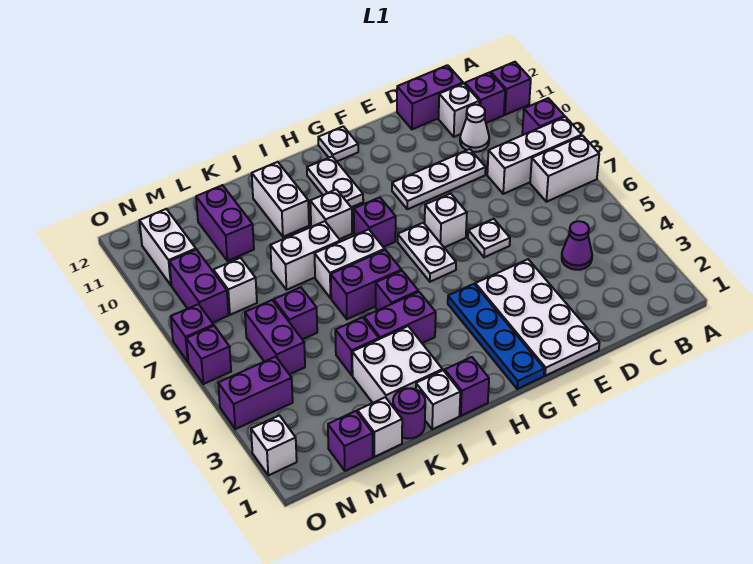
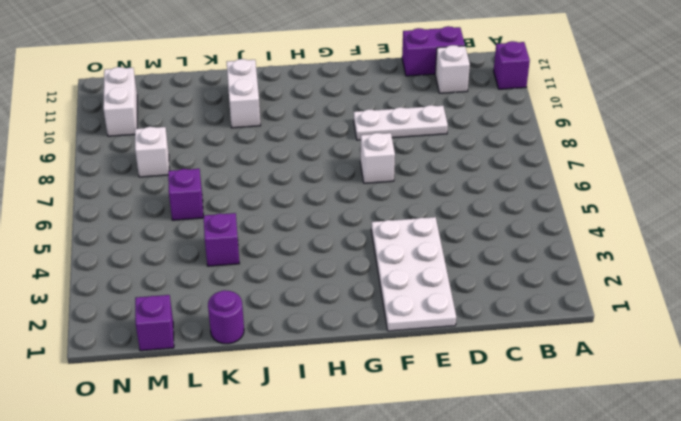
none -> white 1x2 brick [530,136,599,202]
none -> white 1x3 brick [487,117,582,194]
none -> purple 1x1 brick [522,98,565,135]
none -> purple 1x1 brick [465,72,505,123]

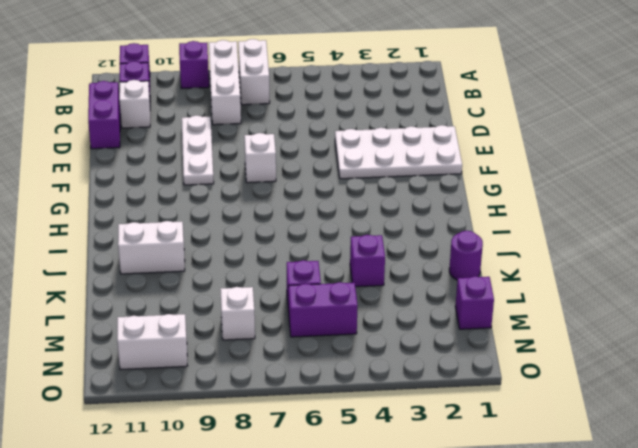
none -> purple 1x1 cone [562,221,592,270]
none -> white 1x1 cone [460,105,489,152]
none -> white 1x1 plate [468,219,510,257]
none -> blue 1x4 plate [448,284,544,389]

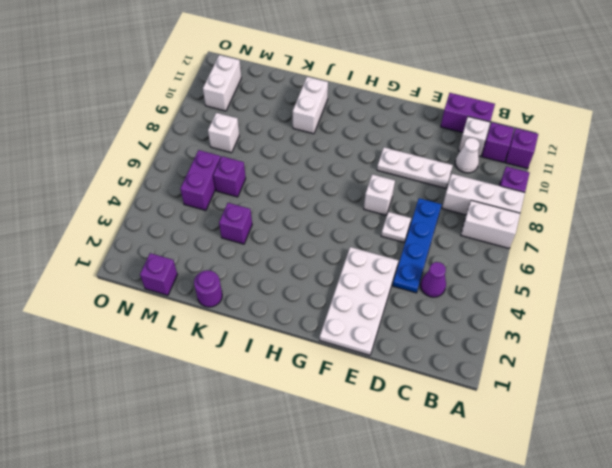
blue 1x4 plate [393,198,442,293] -> blue 1x4 plate moved to [448,284,544,389]
none -> white 1x2 plate [398,223,456,282]
none -> white 1x1 plate [318,126,358,161]
none -> purple 1x1 brick [354,197,396,247]
none -> white 1x2 plate [307,156,363,207]

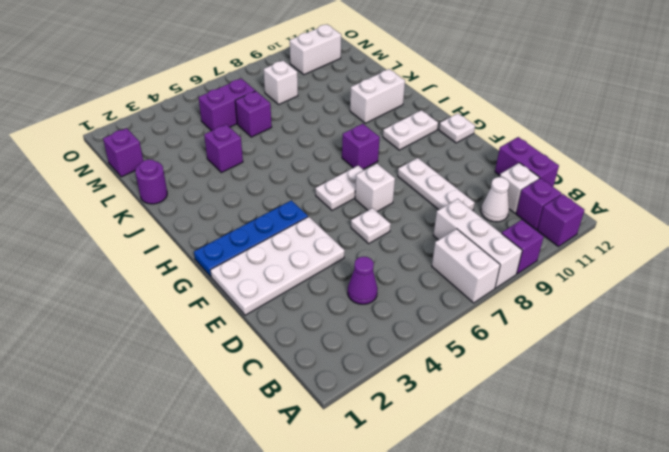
none -> purple 1x1 brick [445,357,489,416]
none -> purple 1x2 brick [364,292,436,343]
none -> purple 1x1 brick [376,271,418,310]
none -> purple 1x2 brick [331,250,401,319]

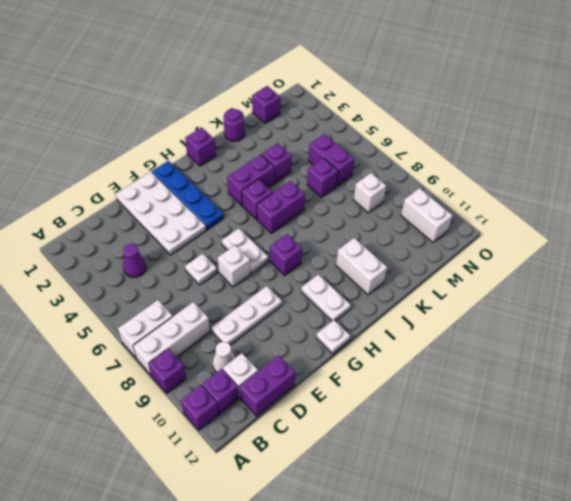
none -> white 1x2 brick [314,229,385,298]
none -> white 1x1 brick [310,189,352,239]
none -> white 1x1 brick [416,370,460,429]
none -> white 2x2 brick [352,326,442,406]

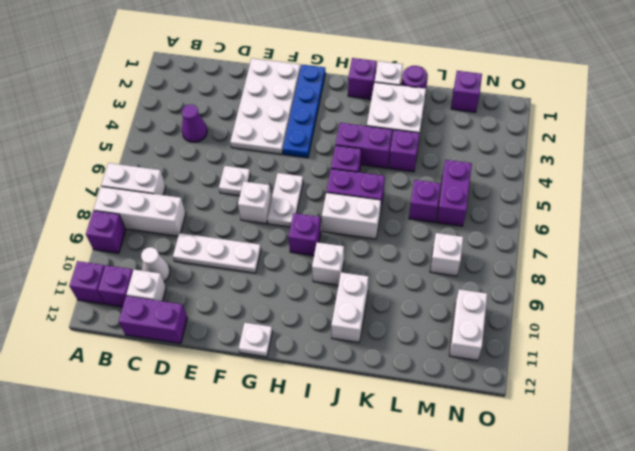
none -> white 1x2 plate [307,156,363,207]
none -> white 1x2 brick [270,221,340,290]
none -> white 1x1 brick [357,397,402,457]
none -> purple 1x2 brick [196,185,254,261]

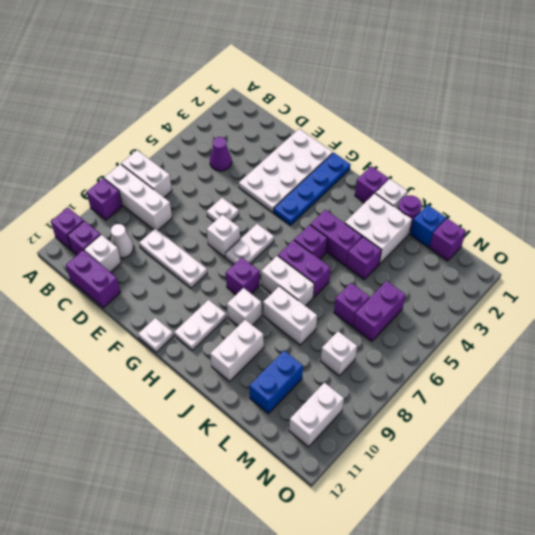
blue 1x1 brick [410,205,446,247] -> white 1x1 brick [357,397,402,457]
blue 1x2 brick [249,351,303,414] -> purple 1x2 brick [196,185,254,261]
none -> purple 1x2 brick [218,357,293,429]
none -> purple 1x2 brick [169,250,229,323]
none -> white 1x1 brick [251,415,297,475]
none -> purple 1x1 brick [186,326,231,384]

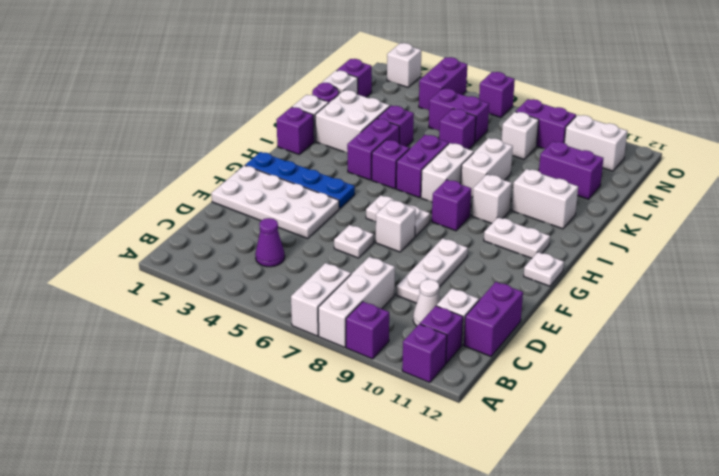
none -> purple 1x1 brick [171,304,214,362]

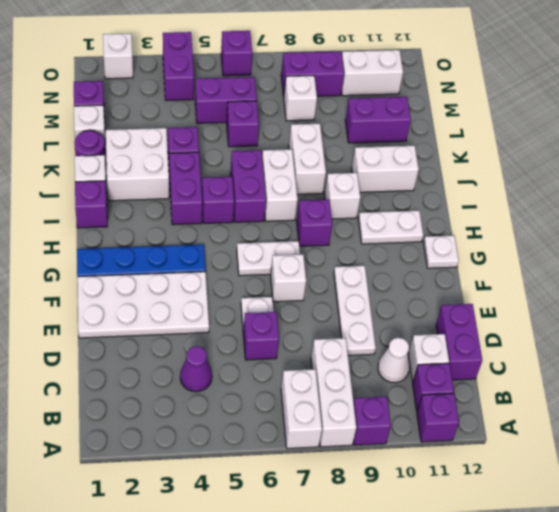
purple 1x1 brick [243,312,279,360] -> purple 1x1 brick moved to [171,304,214,362]

